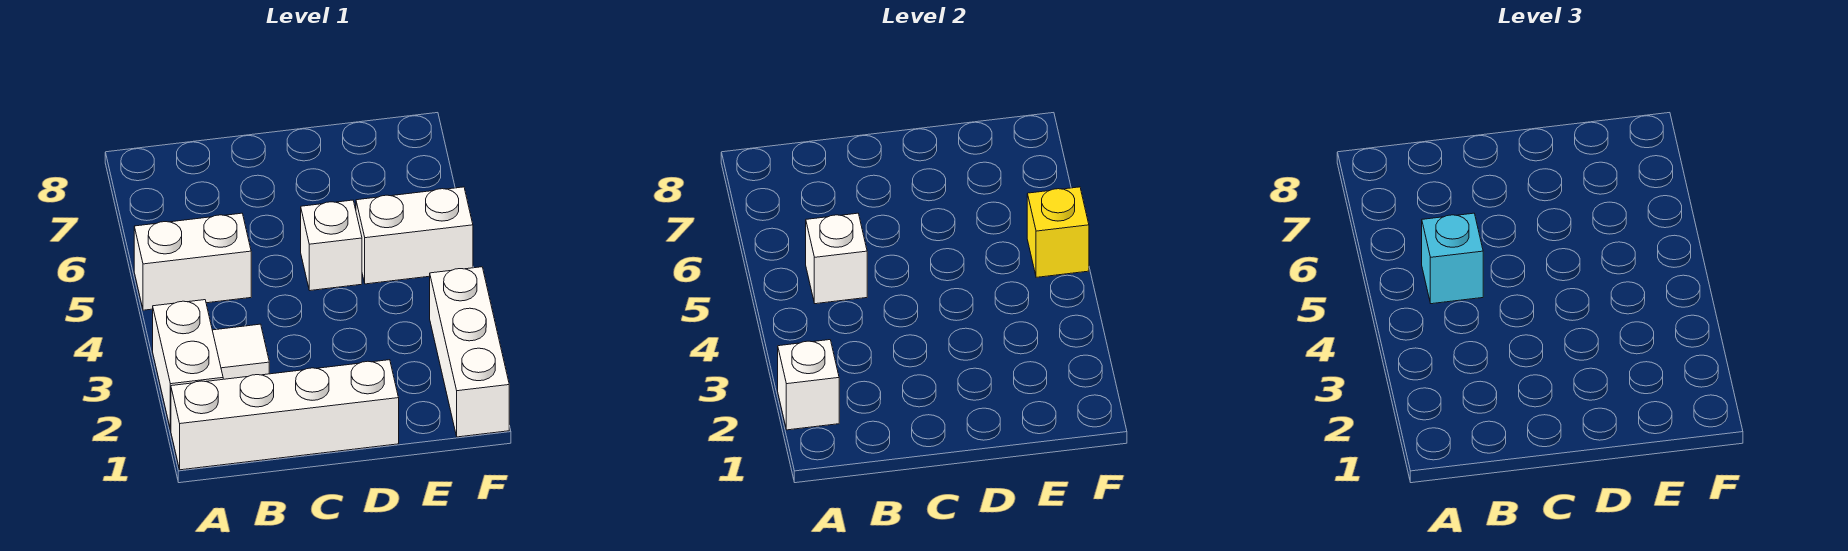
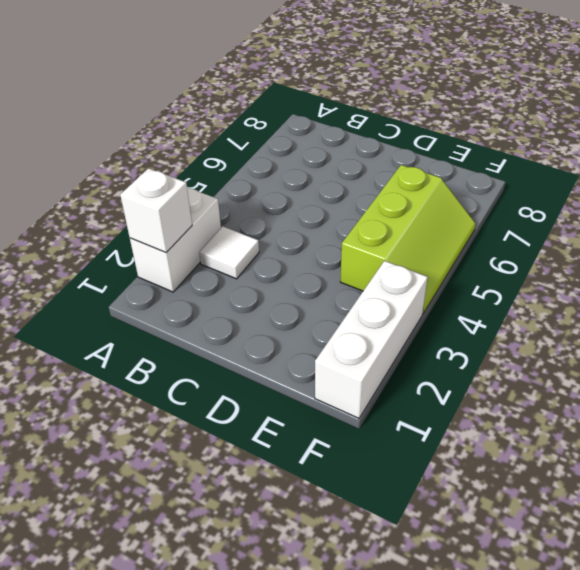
lime 2x3 slope [340,165,476,314] -> white 1x2 brick [356,187,473,284]
none -> white 1x4 brick [171,360,399,470]
none -> white 1x2 brick [134,213,251,310]

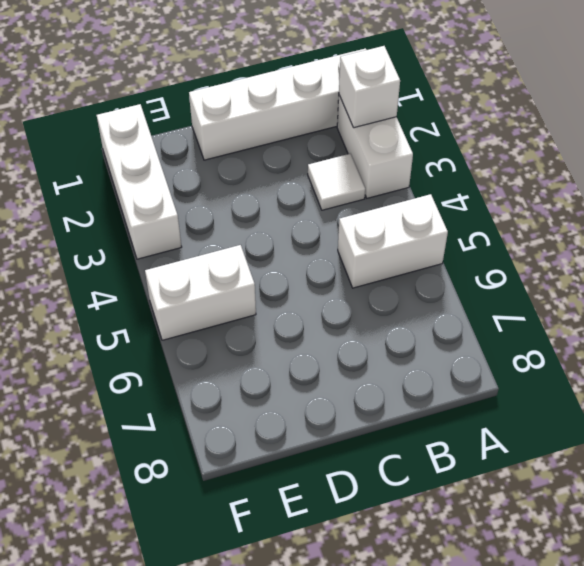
none -> white 1x1 brick [301,200,362,291]
none -> white 1x1 brick [806,213,867,304]

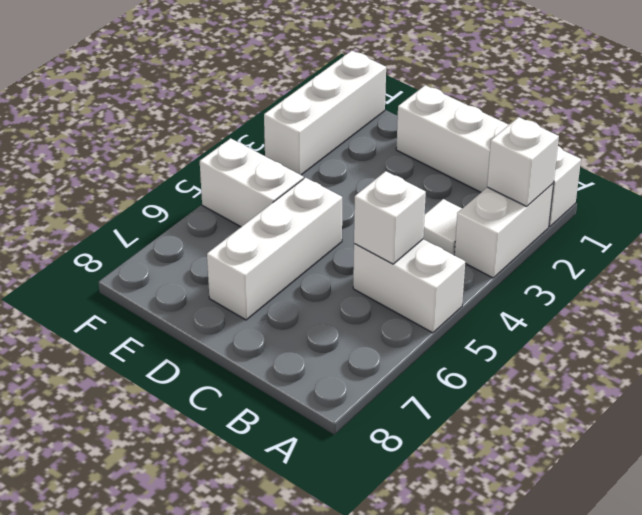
white 1x3 brick [207,178,342,320] -> white 1x1 brick [301,200,362,291]
none -> yellow 1x1 brick [1027,187,1089,277]
none -> cyan 1x1 brick [1422,213,1483,304]

